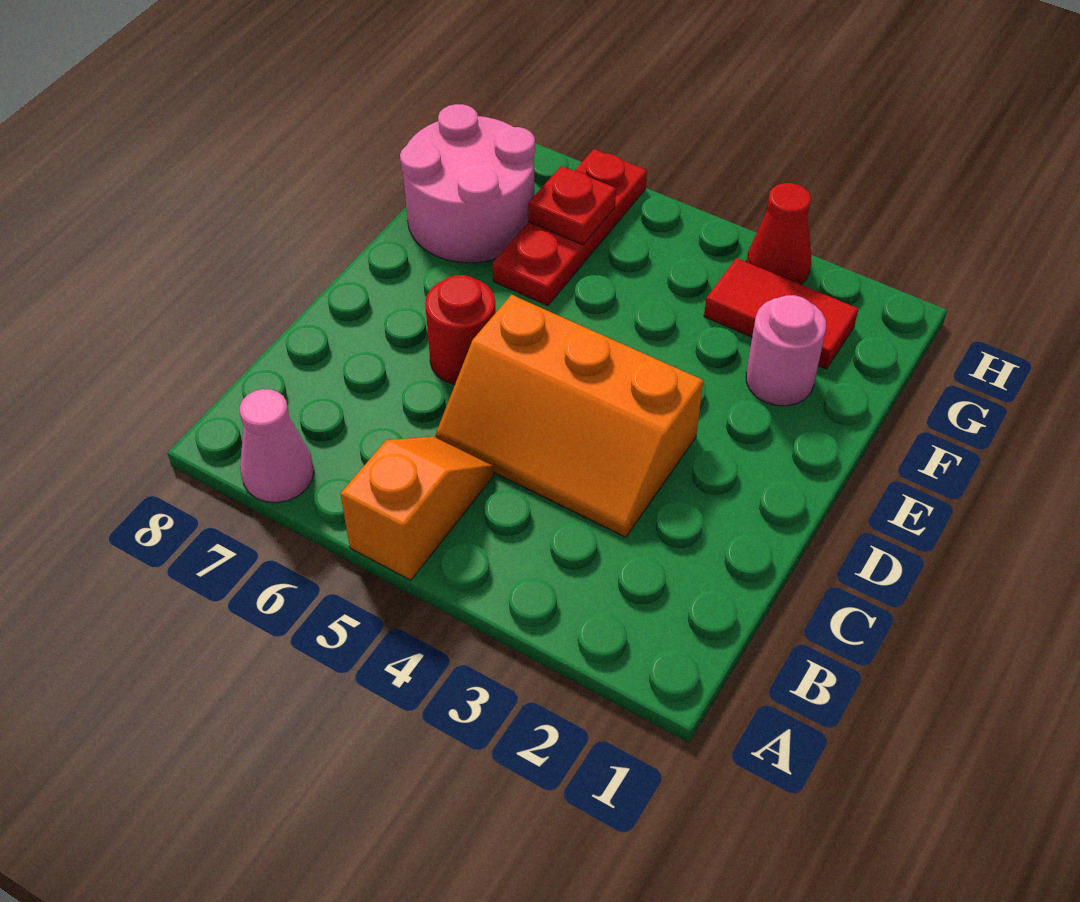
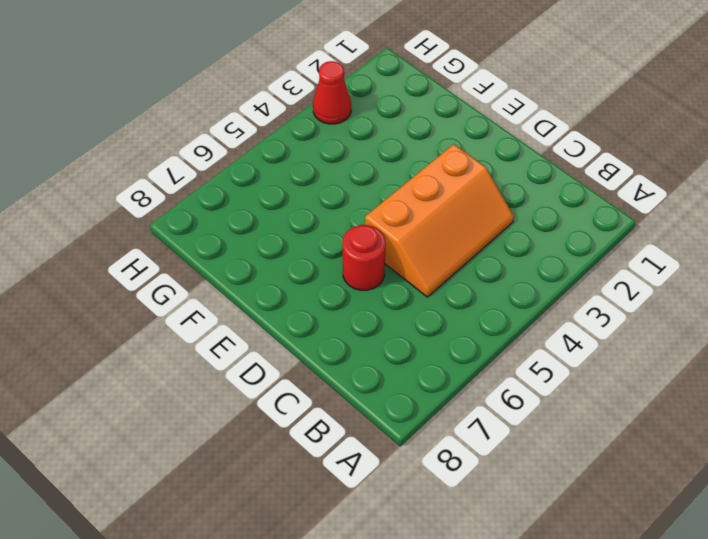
none -> orange 1x2 slope [340,437,494,580]
none -> pink 1x1 cone [240,389,314,503]

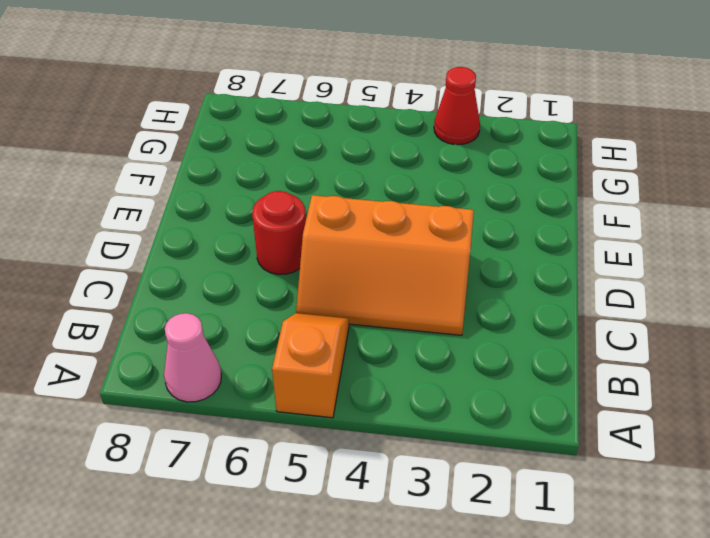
none -> pink 1x1 round brick [746,295,826,406]
none -> red 1x3 plate [493,149,647,306]

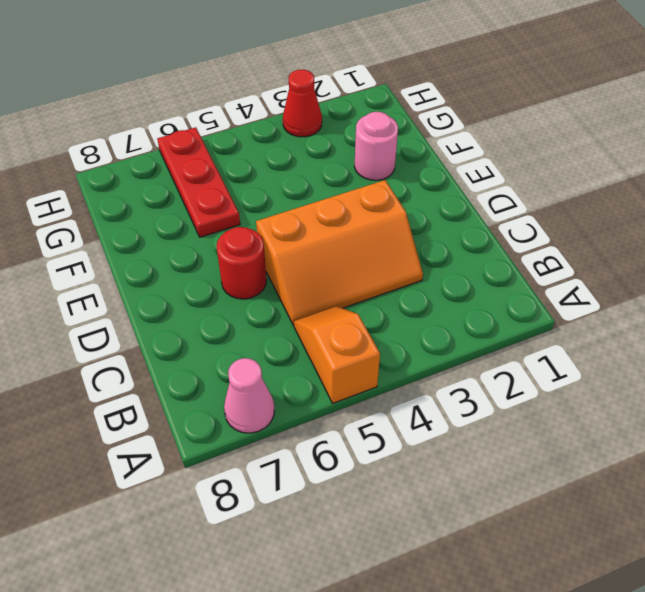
none -> pink 2x2 round brick [400,104,535,263]
none -> red 1x2 tile [704,258,858,369]

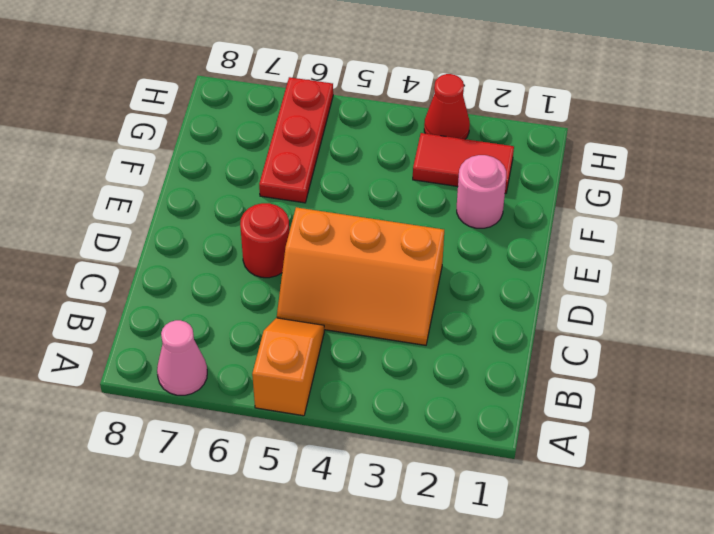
none -> pink 2x2 round brick [400,104,535,263]
none -> red 1x1 plate [528,166,616,245]

